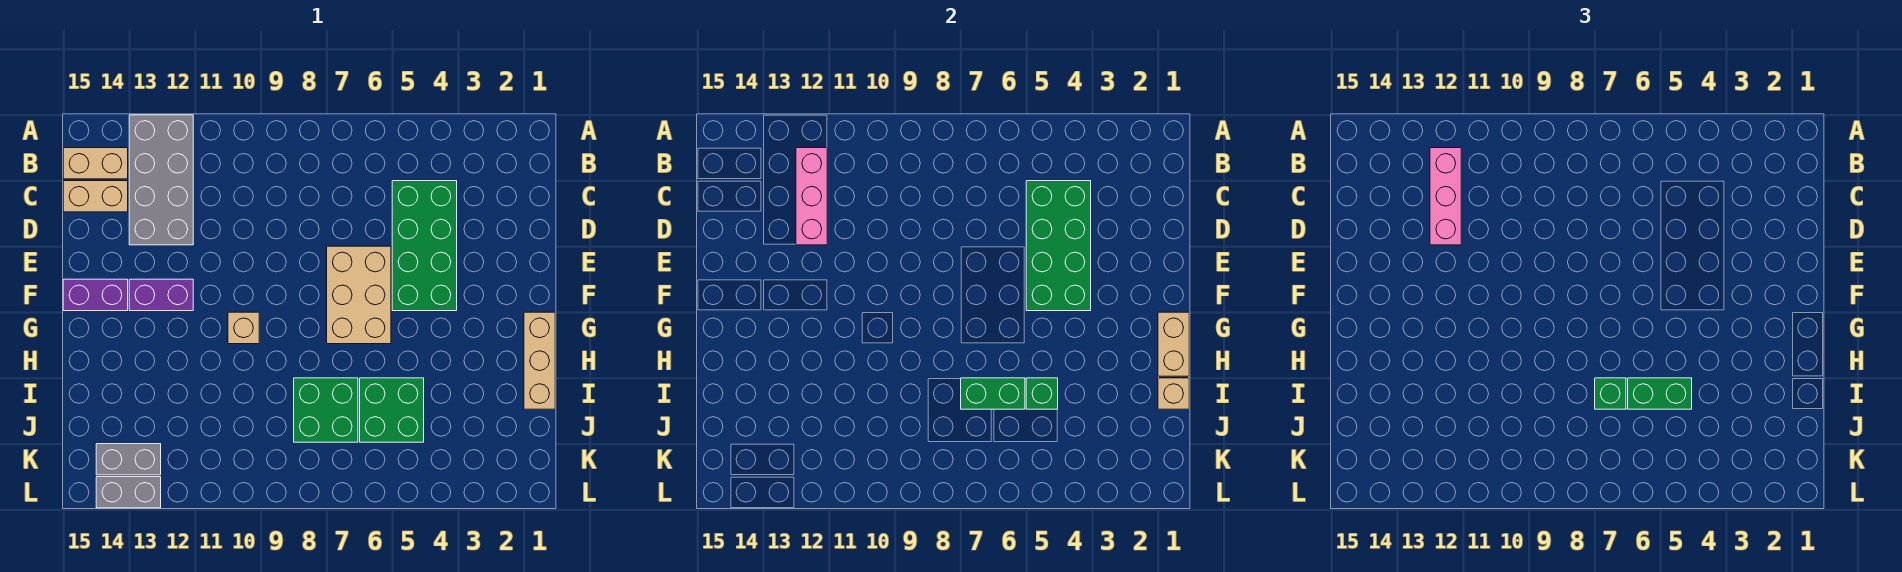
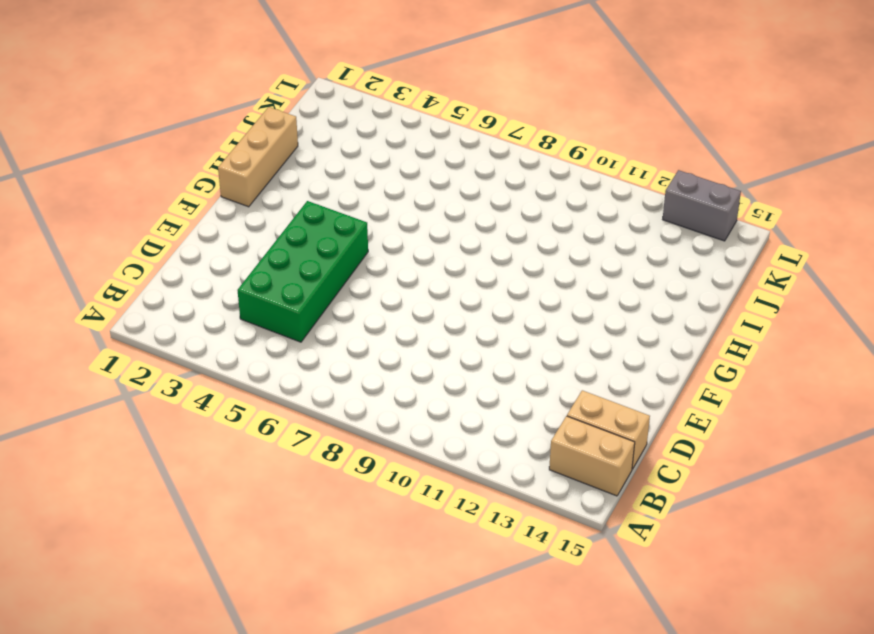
none -> grey 2x4 brick [129,115,193,245]
none -> tan 2x3 brick [327,246,391,344]
none -> purple 1x2 brick [129,279,193,311]

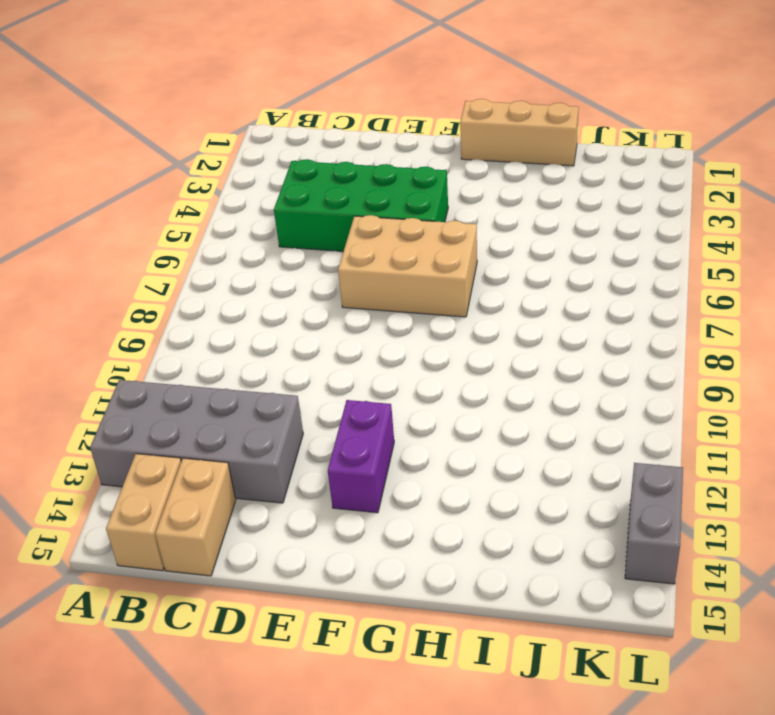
none -> purple 1x2 brick [63,279,128,311]
none -> tan 1x1 brick [228,312,259,344]
none -> green 2x2 brick [360,378,424,442]

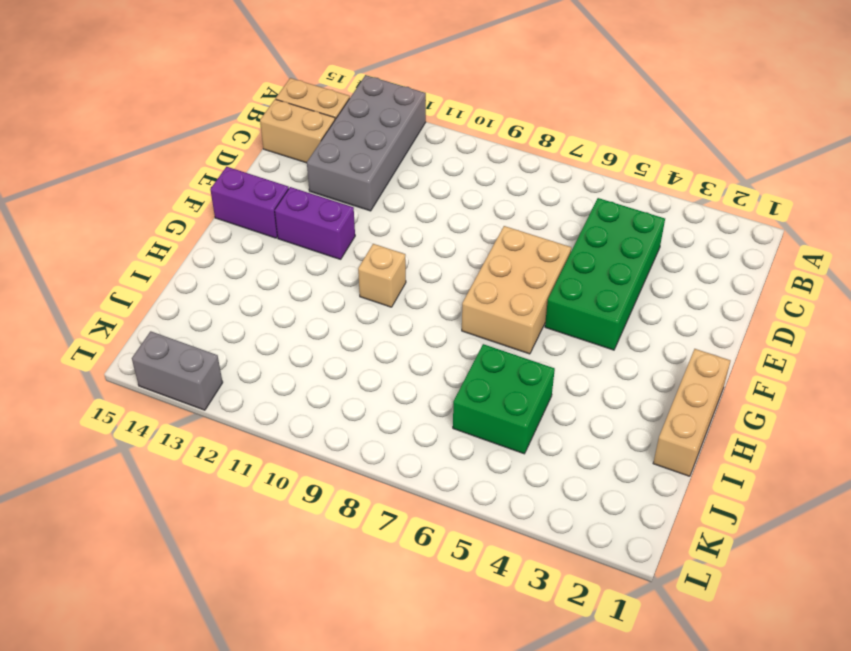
none -> green 2x2 brick [294,378,358,442]
none -> grey 1x2 brick [96,444,161,475]
none -> pink 1x3 brick [796,148,827,245]

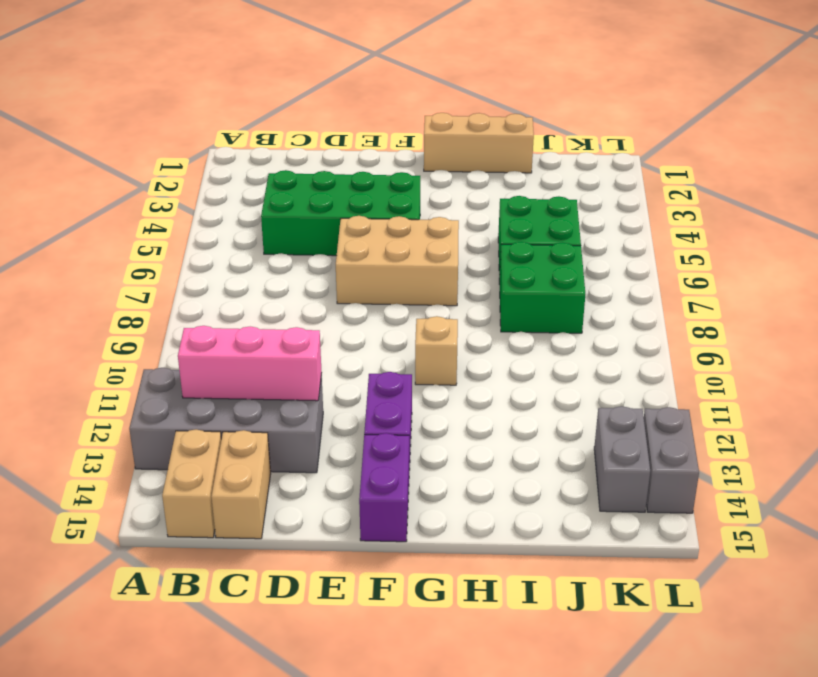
none -> green 2x4 brick [1026,181,1091,311]
none -> tan 1x2 brick [1158,312,1189,376]
none -> tan 1x1 brick [1158,378,1189,409]

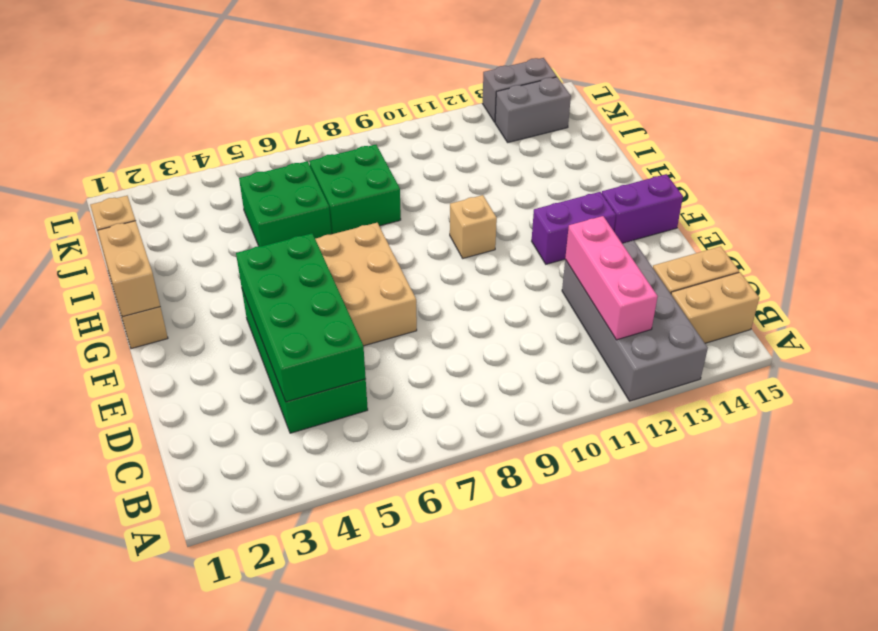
none -> green 1x1 brick [1026,378,1058,409]
none -> green 1x2 brick [961,378,1025,409]
none -> pink 1x3 brick [1430,148,1461,245]

